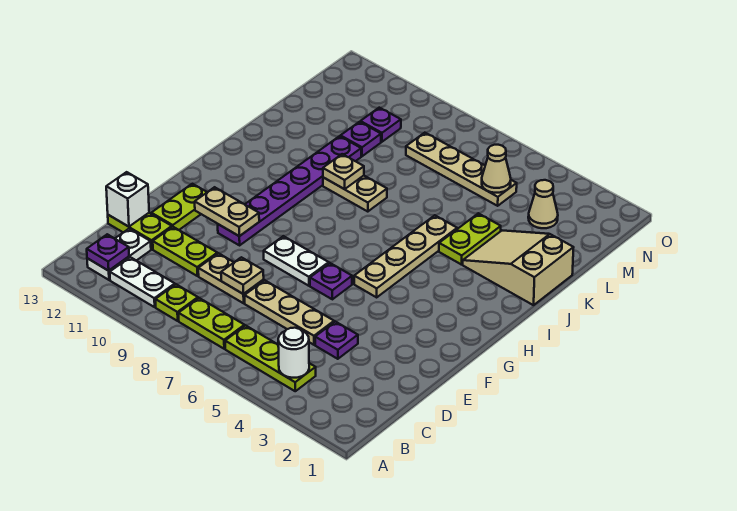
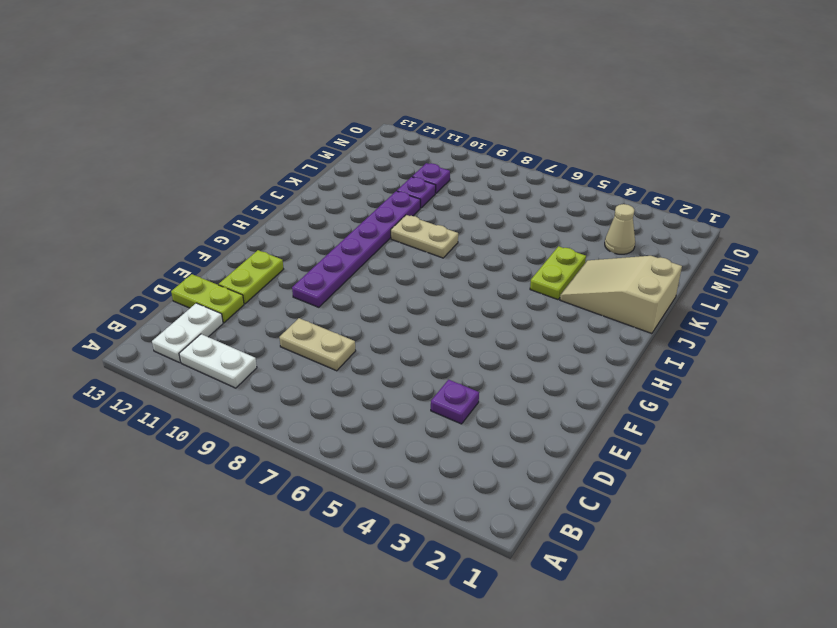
none -> lime 1x3 plate [225,326,316,391]
none -> lime 1x2 plate [179,298,244,349]
none -> lime 1x1 plate [155,284,198,321]

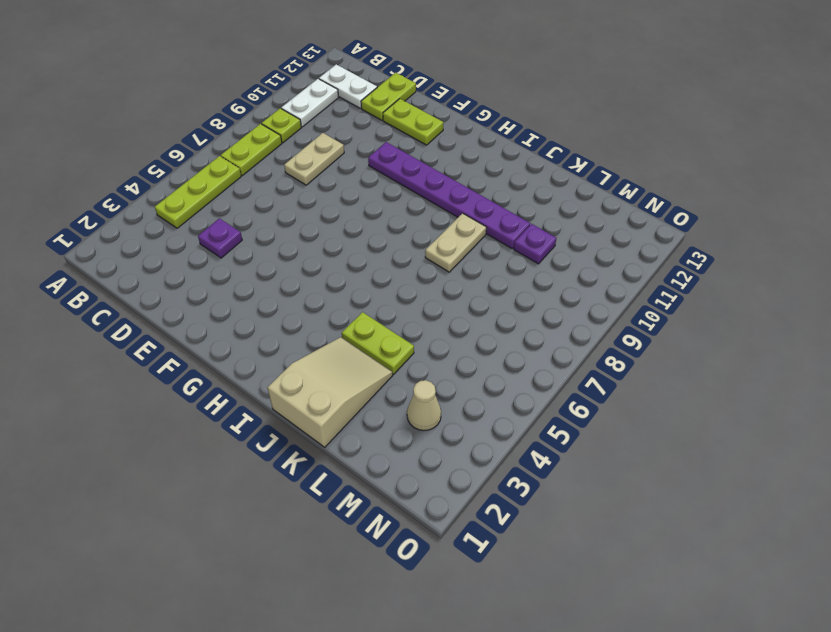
none -> tan 1x3 plate [245,280,334,345]
none -> lime 1x2 plate [153,227,217,276]
none -> purple 1x1 plate [310,263,352,299]

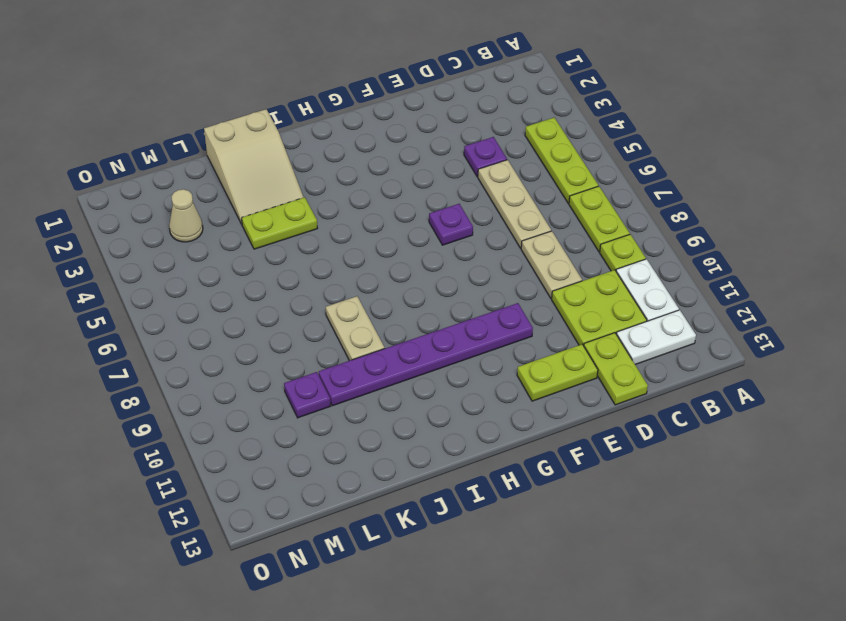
lime 2x2 plate [552,270,647,346] -> lime 1x2 plate [153,227,217,276]
none -> white 1x2 plate [264,236,329,286]
none -> tan 1x4 plate [354,215,457,297]
none -> tan 1x4 plate [406,133,517,206]

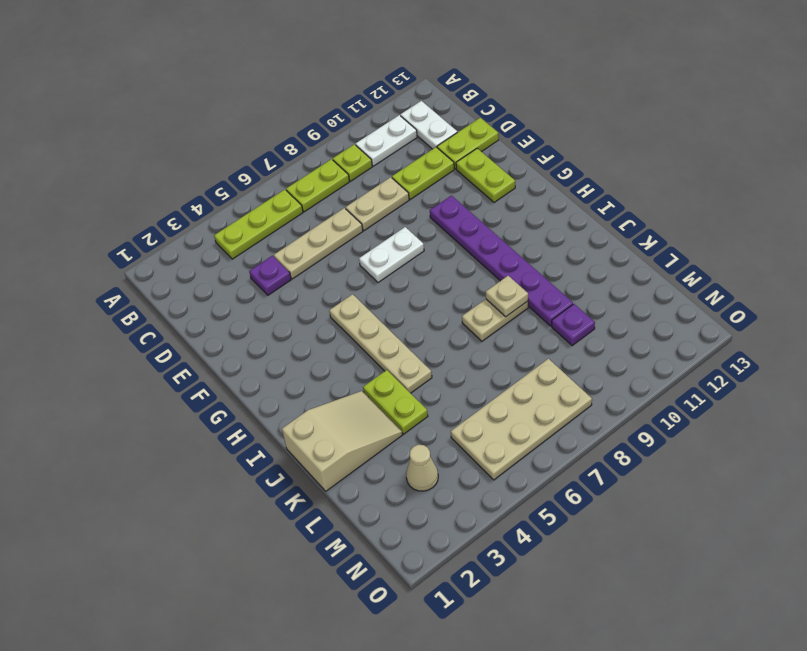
tan 2x4 plate [451,359,592,480] -> tan 1x4 plate [406,133,517,206]
none -> purple 1x1 plate [310,263,352,299]
none -> purple 1x1 plate [360,108,401,142]
none -> white 1x1 round brick [278,328,309,378]

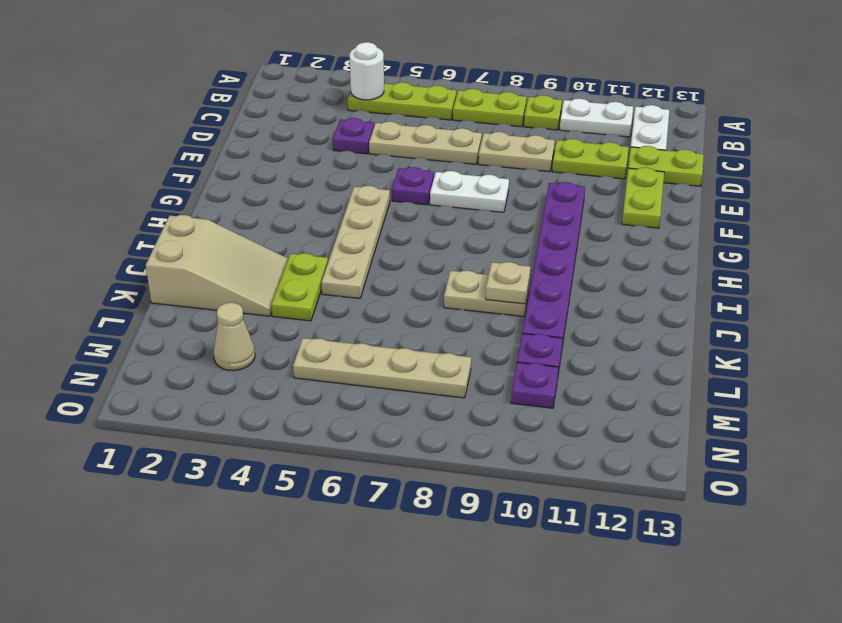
none -> purple 1x1 plate [87,234,129,271]
none -> tan 1x1 plate [221,257,264,294]
none -> white 1x1 brick [106,172,149,227]

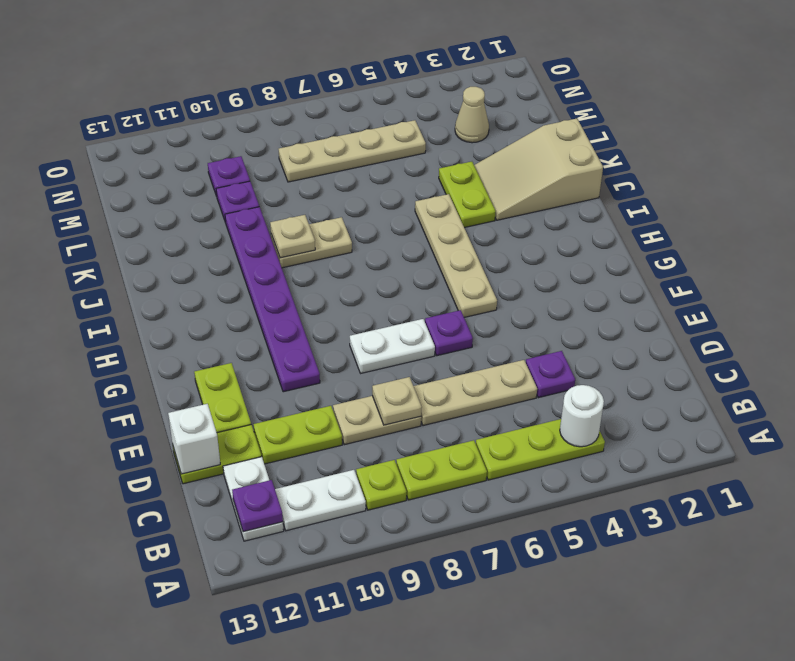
none -> tan 1x2 plate [195,187,259,236]
none -> tan 1x1 cone [482,145,511,193]

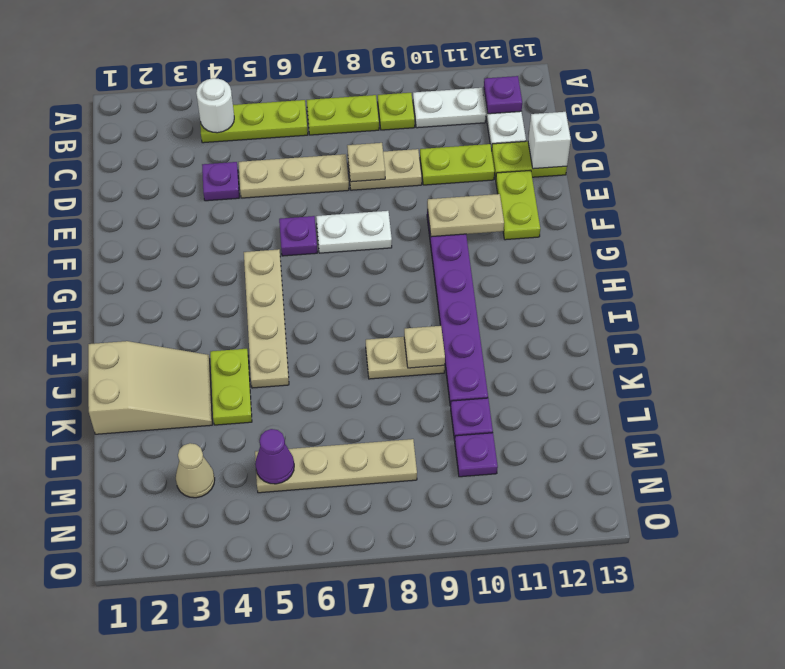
purple 1x1 cone [255,429,294,484] -> tan 1x1 cone [482,145,511,193]

